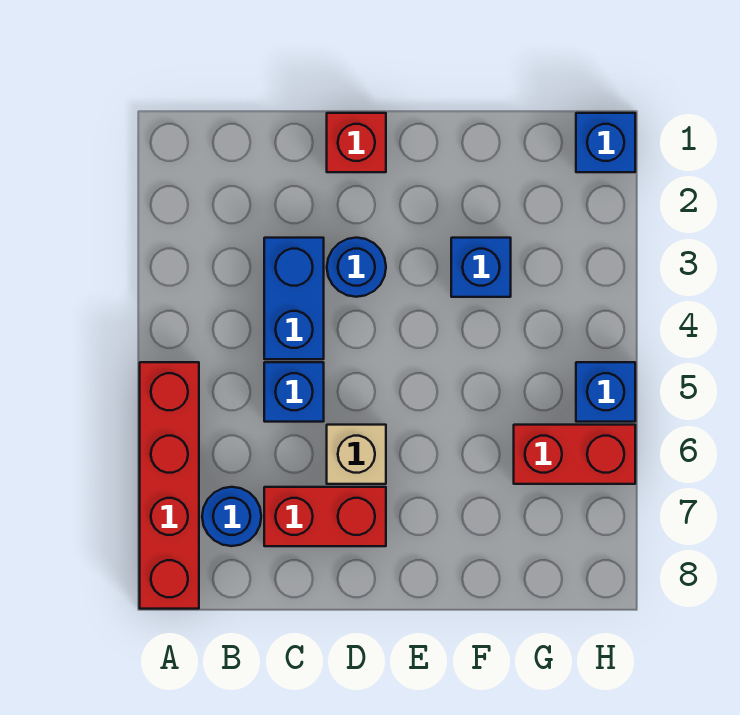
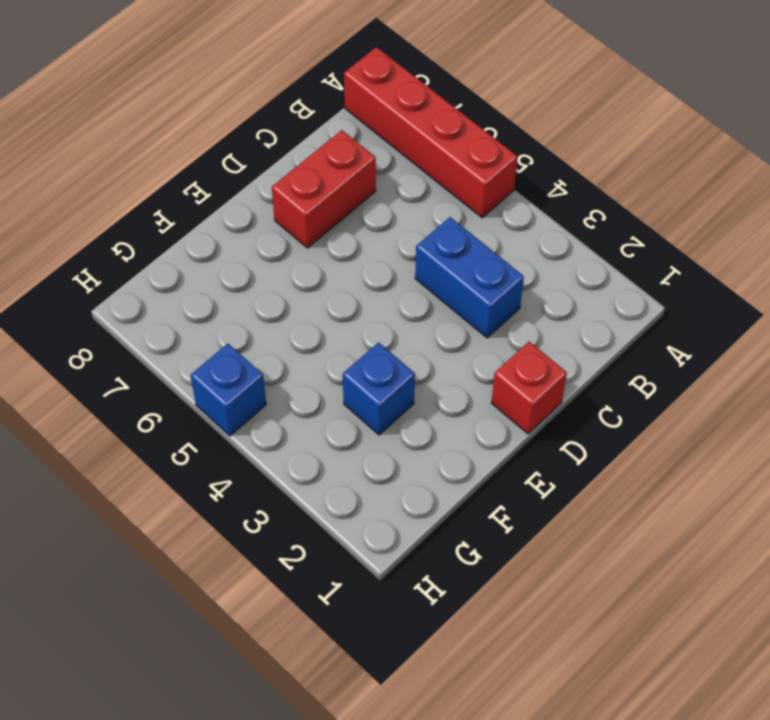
none -> blue 1x1 round brick [202,487,261,546]
none -> blue 1x1 brick [264,362,324,422]
none -> blue 1x1 round brick [327,238,386,297]

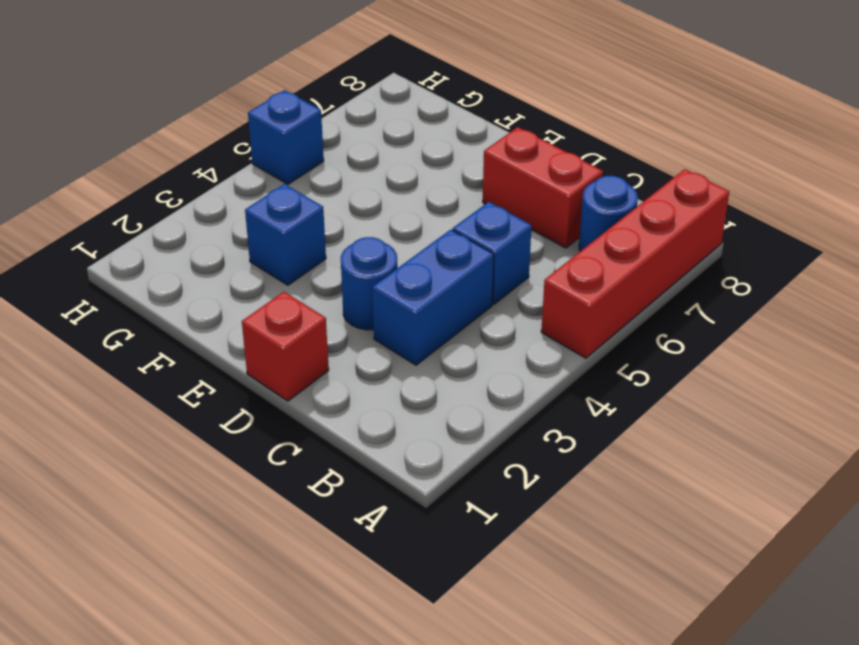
none -> tan 1x1 brick [327,425,386,484]
none -> red 1x2 brick [514,425,635,484]
none -> blue 1x1 brick [576,113,635,172]

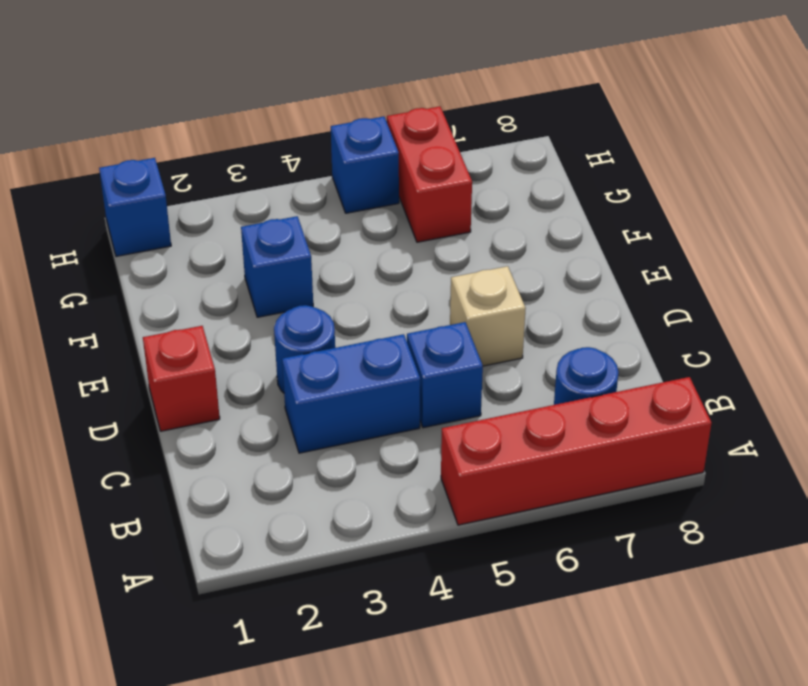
none -> red 1x2 brick [264,487,386,546]

